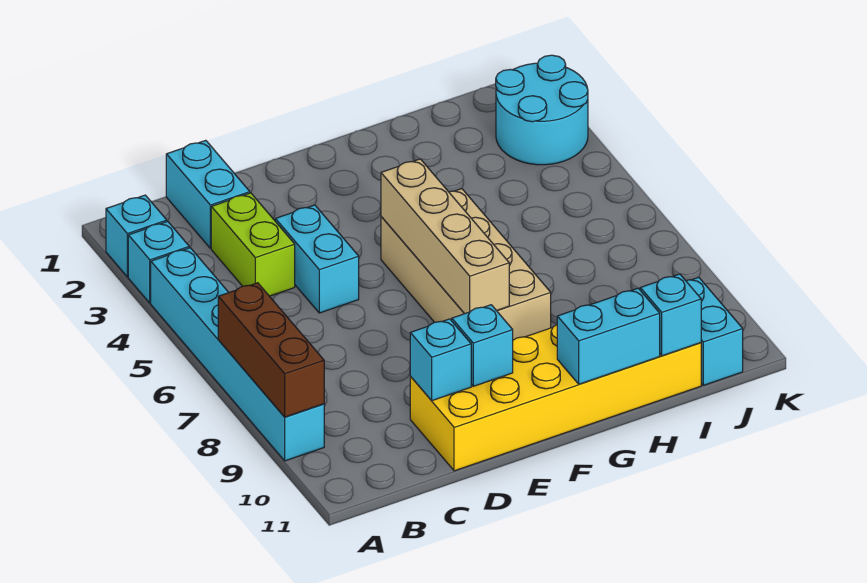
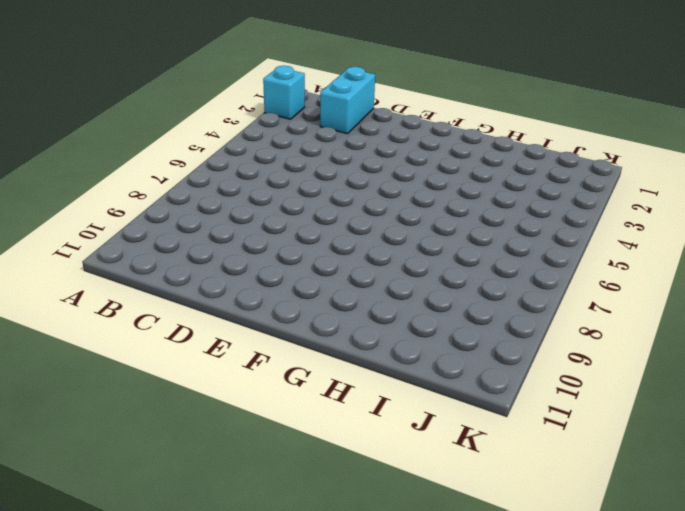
none -> cyan 1x1 brick [128,221,189,303]
none -> cyan 1x6 brick [151,248,324,461]
none -> lime 1x2 brick [211,193,295,296]

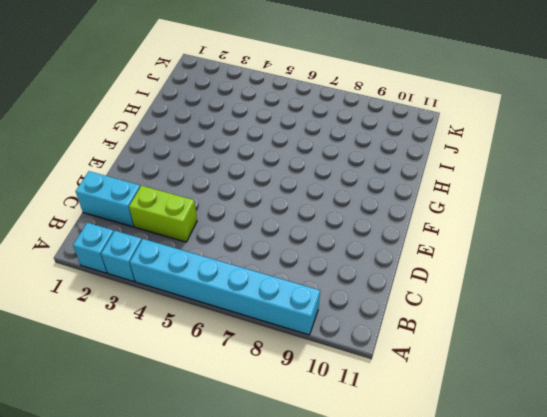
none -> cyan 1x2 brick [275,205,359,313]
none -> yellow 2x6 brick [410,325,701,471]
none -> tan 2x4 brick [381,189,551,340]

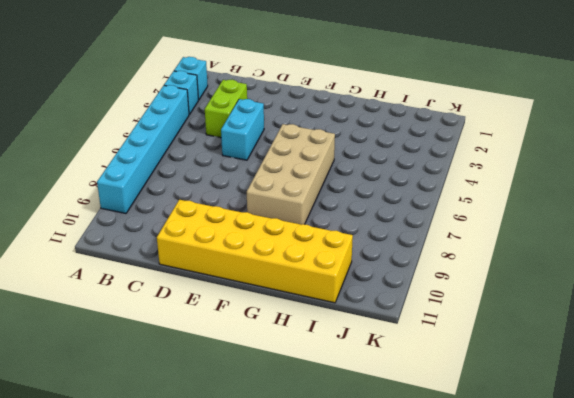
none -> cyan 1x2 brick [166,140,250,248]
none -> cyan 2x2 round brick [496,55,588,165]
none -> cyan 1x2 brick [686,277,743,385]

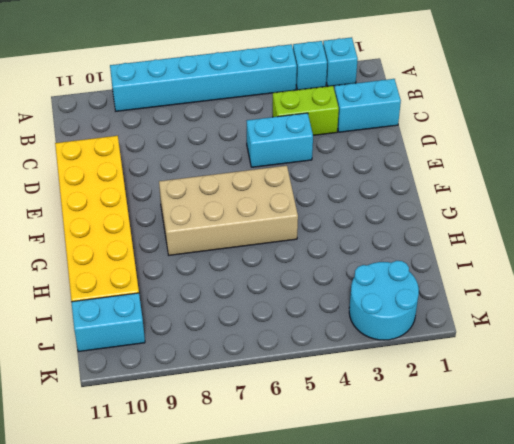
none -> brown 1x3 brick [218,283,324,417]
none -> cyan 1x1 brick [410,319,471,401]
none -> cyan 1x1 brick [452,305,513,386]

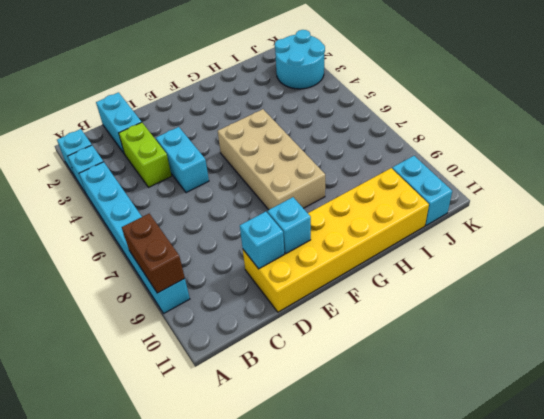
brown 1x2 brick [122,214,185,293] -> brown 1x3 brick [218,283,324,417]
none -> tan 1x4 brick [381,159,509,314]
none -> cyan 1x2 brick [557,288,660,384]
none -> cyan 1x1 brick [640,274,701,356]

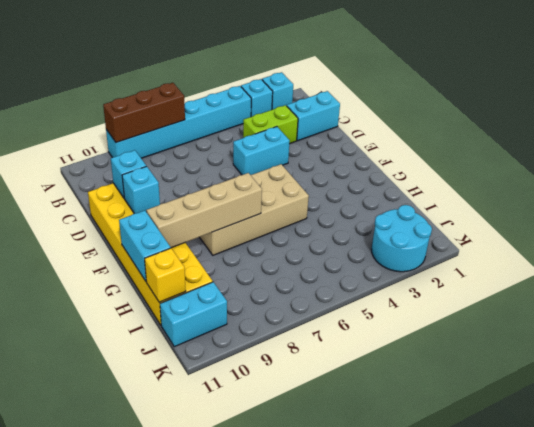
tan 1x4 brick [146,173,262,248] -> tan 1x4 brick moved to [381,159,509,314]
yellow 1x1 brick [145,248,186,302] -> cyan 1x1 brick [640,274,701,356]

